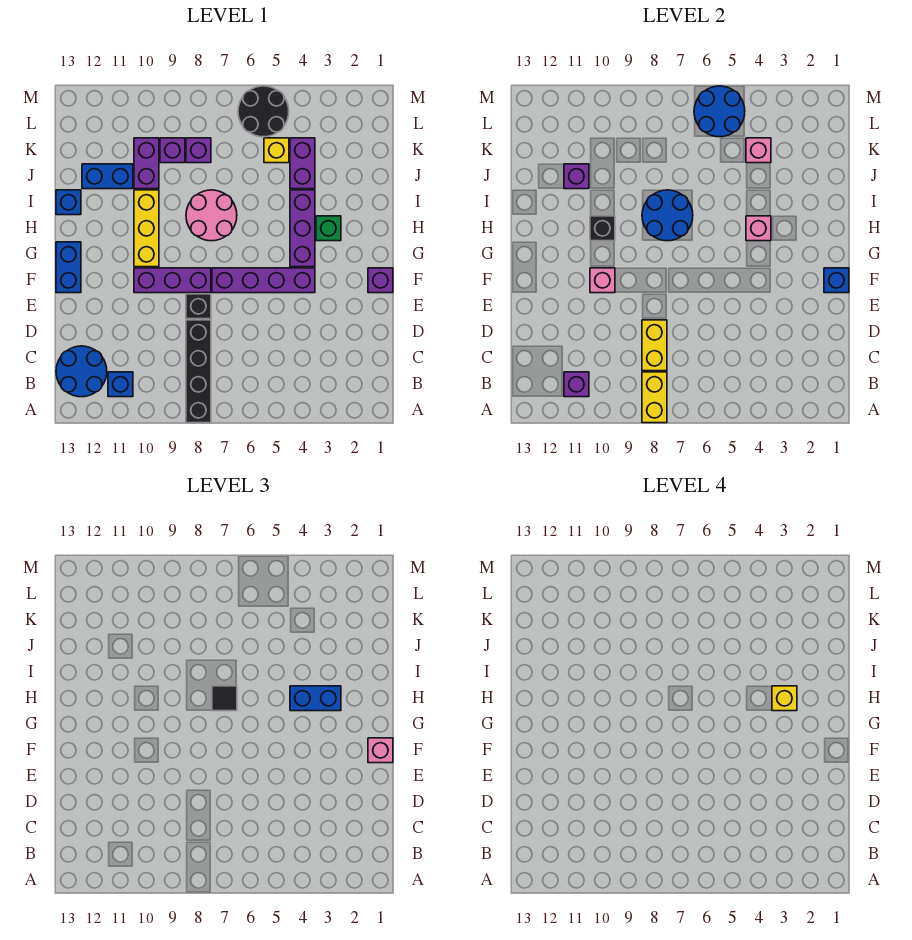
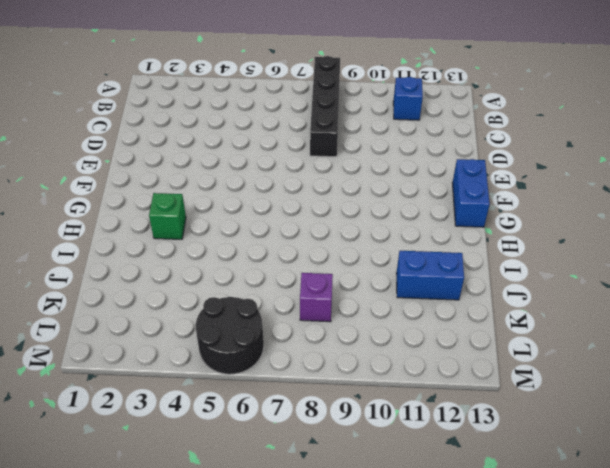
none -> blue 2x2 round brick [56,346,107,397]
none -> black 1x1 brick [186,294,211,319]
none -> purple 1x1 brick [368,268,393,293]
none -> purple 1x4 brick [212,268,315,293]

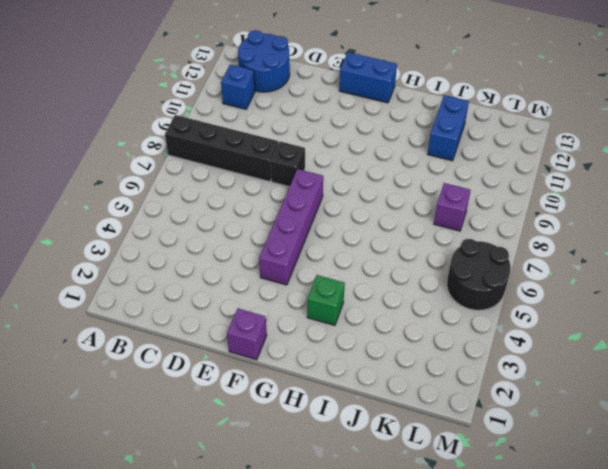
none -> purple 1x3 brick [134,268,211,293]
none -> purple 1x3 brick [290,190,315,267]
none -> yellow 1x3 brick [134,190,159,267]
none -> pink 2x2 round brick [186,190,237,241]

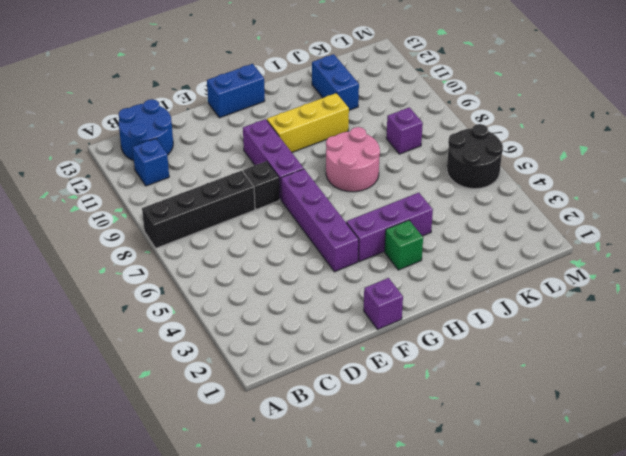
none -> blue 1x1 brick [56,190,81,215]
none -> purple 1x2 brick [290,138,315,189]
none -> purple 1x2 brick [134,138,159,189]
none -> yellow 1x1 brick [264,138,289,163]

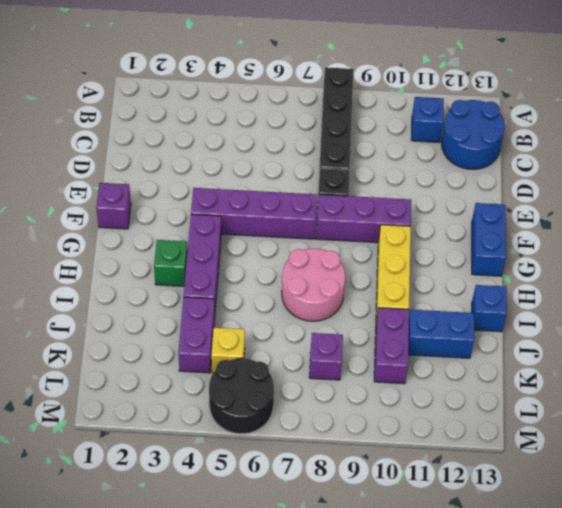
none -> purple 1x1 brick [160,138,185,163]
none -> yellow 1x2 brick [642,372,667,423]
none -> purple 1x1 brick [564,372,589,397]
none -> yellow 1x2 brick [642,320,667,371]

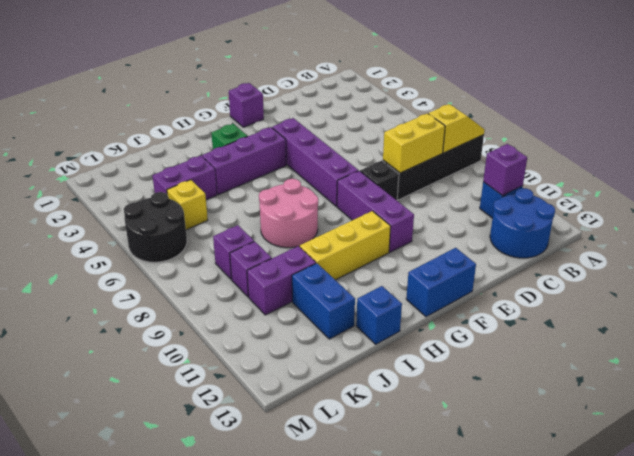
yellow 1x2 slope [428,104,485,153] -> yellow 1x2 brick [642,372,667,423]
none -> blue 1x1 brick [824,268,849,293]
none -> pink 1x1 brick [590,268,615,293]
none -> pink 1x1 brick [746,216,771,241]
none -> blue 2x2 round brick [642,190,693,241]

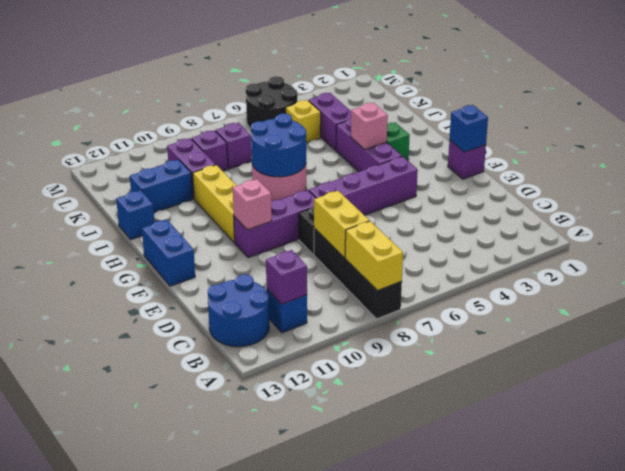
none -> black 1x1 brick [590,216,615,241]
none -> purple 1x1 brick [564,164,589,189]
none -> pink 1x1 brick [746,138,771,163]
none -> blue 2x2 round brick [694,86,745,137]

